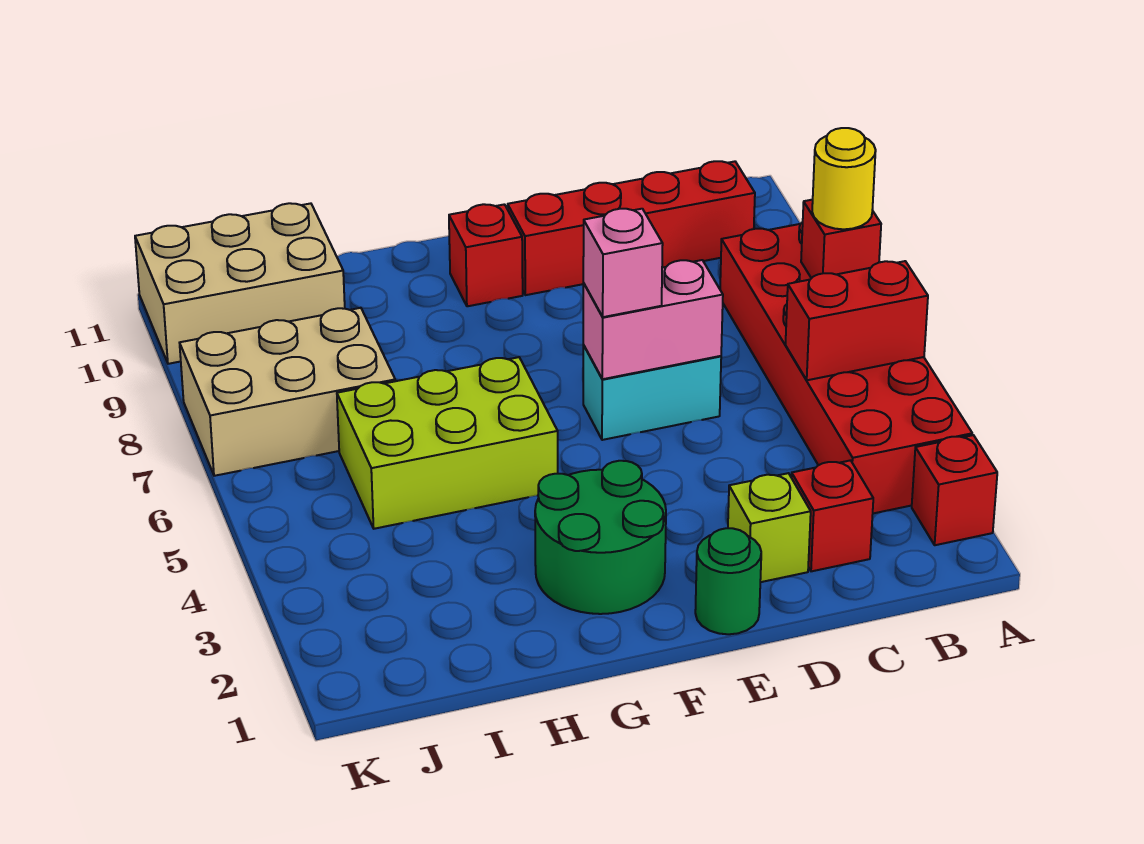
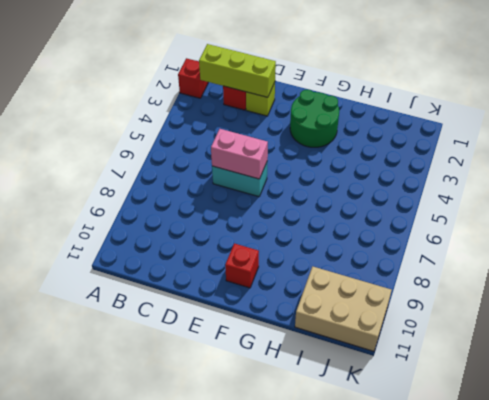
lime 1x3 brick [199,44,276,97] -> none
none -> red 2x6 brick [720,222,972,513]
none -> red 1x4 brick [508,161,755,295]
none -> green 1x1 round brick [695,528,761,634]

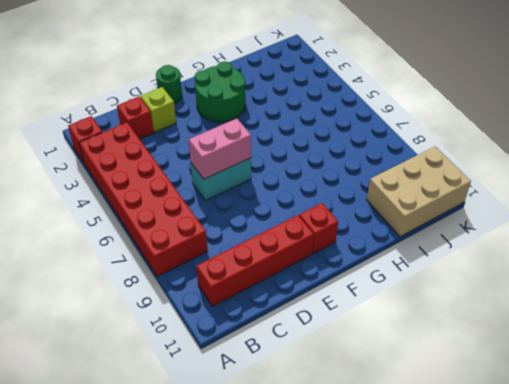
none -> lime 2x3 brick [337,357,558,529]
none -> tan 2x3 brick [180,308,395,476]
none -> red 1x2 brick [785,261,928,380]

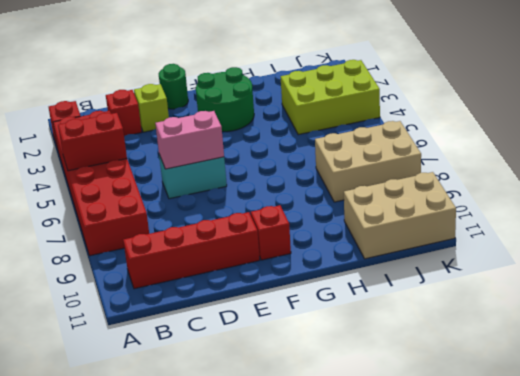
lime 2x3 brick [281,60,380,135] -> lime 2x3 brick moved to [337,357,558,529]
none -> red 1x1 brick [801,200,881,278]
none -> yellow 1x1 round brick [812,128,876,229]
none -> pink 1x1 brick [583,209,663,317]

